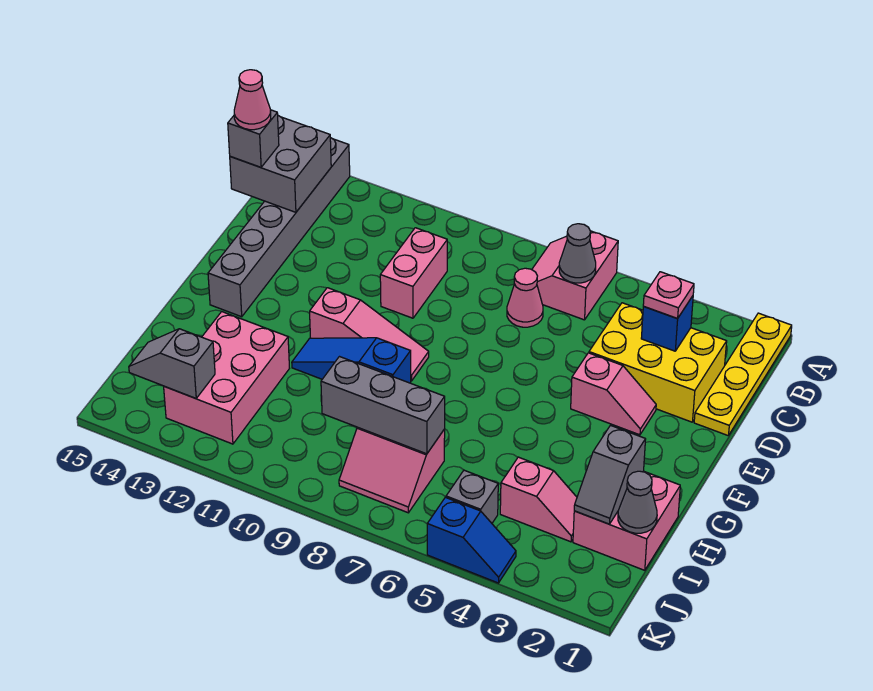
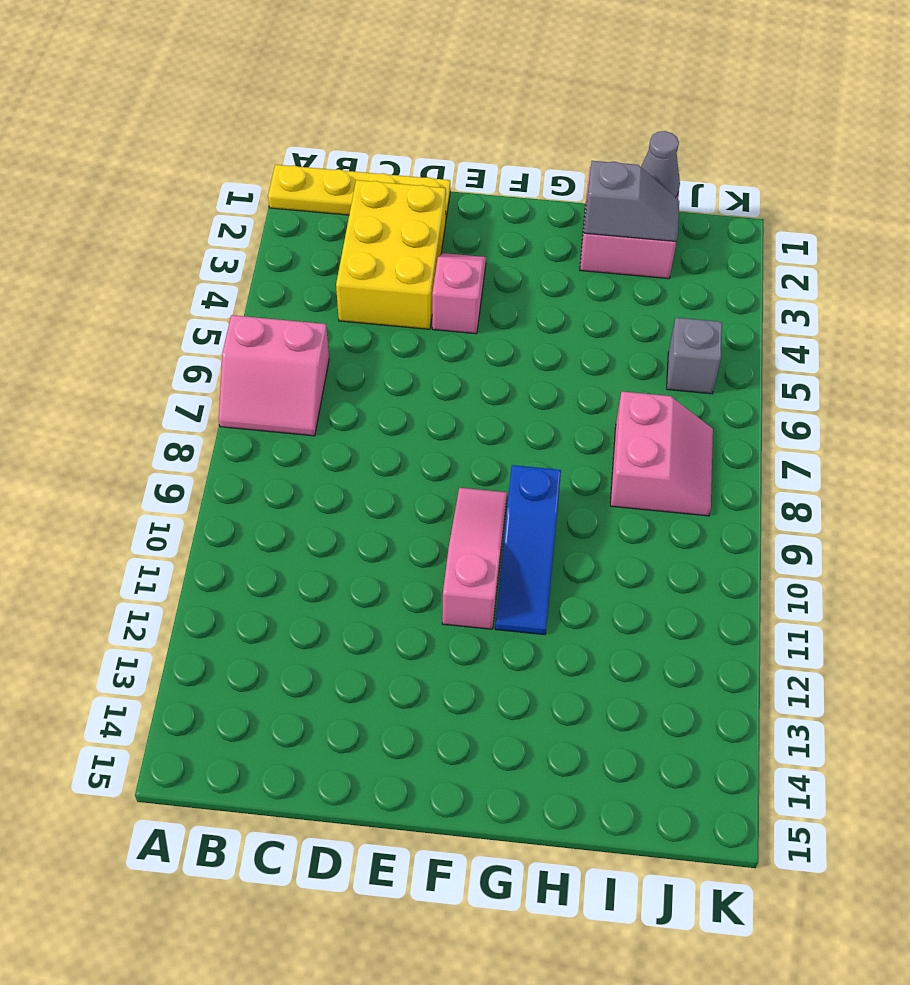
none -> grey 1x6 brick [208,138,350,317]
none -> pink 1x1 cone [507,268,543,327]
none -> pink 1x2 brick [380,228,447,318]

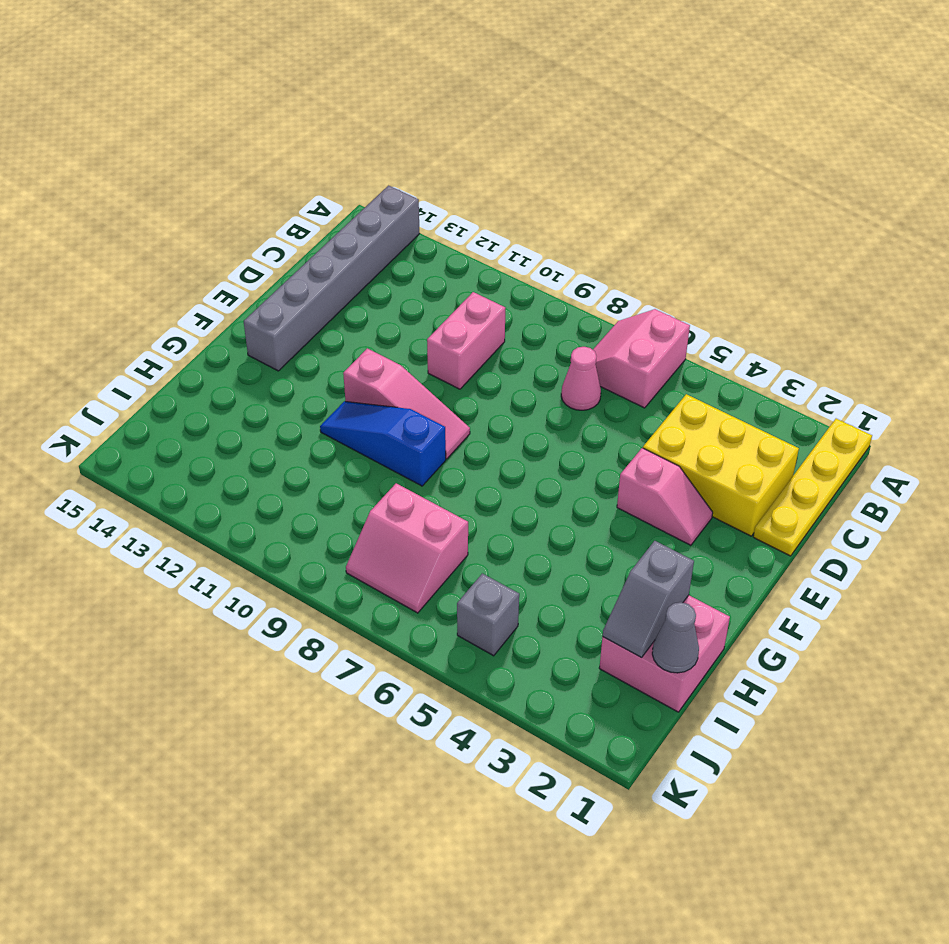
none -> pink 2x3 brick [164,312,289,444]
none -> pink 1x2 slope [500,457,577,542]
none -> blue 1x2 slope [427,497,516,583]

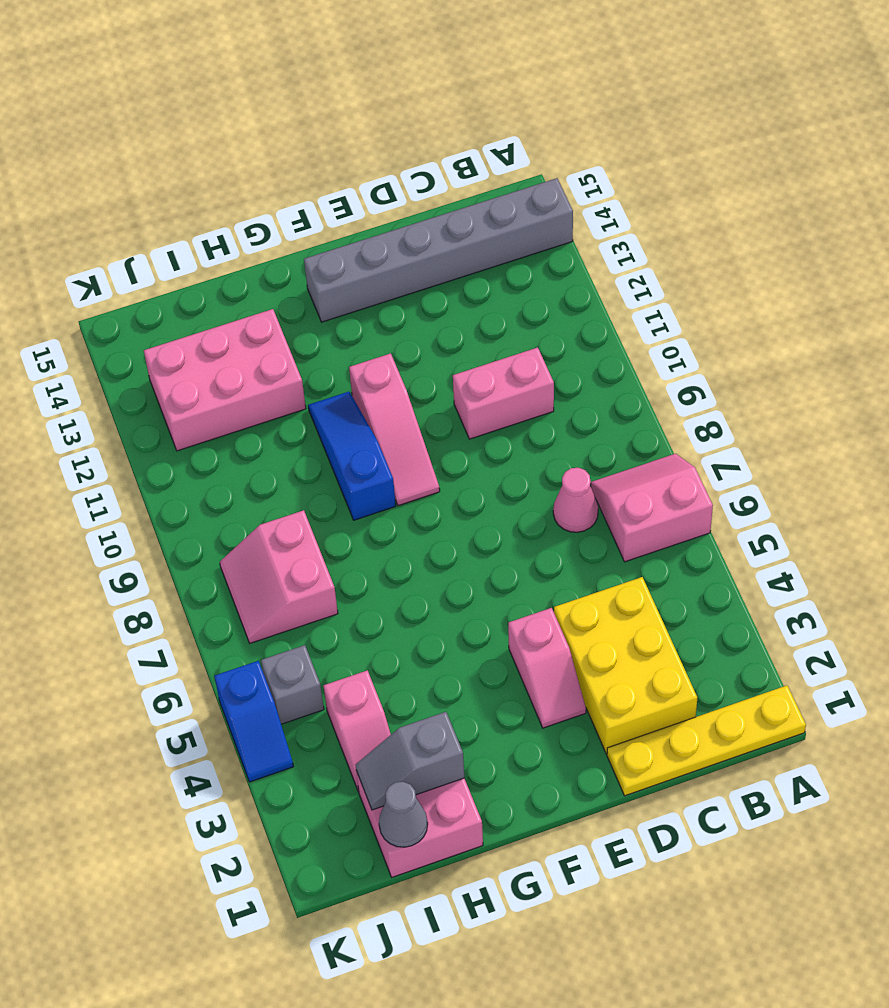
none -> grey 1x1 cone [559,224,596,283]
none -> grey 2x2 brick [230,116,331,212]
none -> blue 1x1 brick [641,296,693,351]

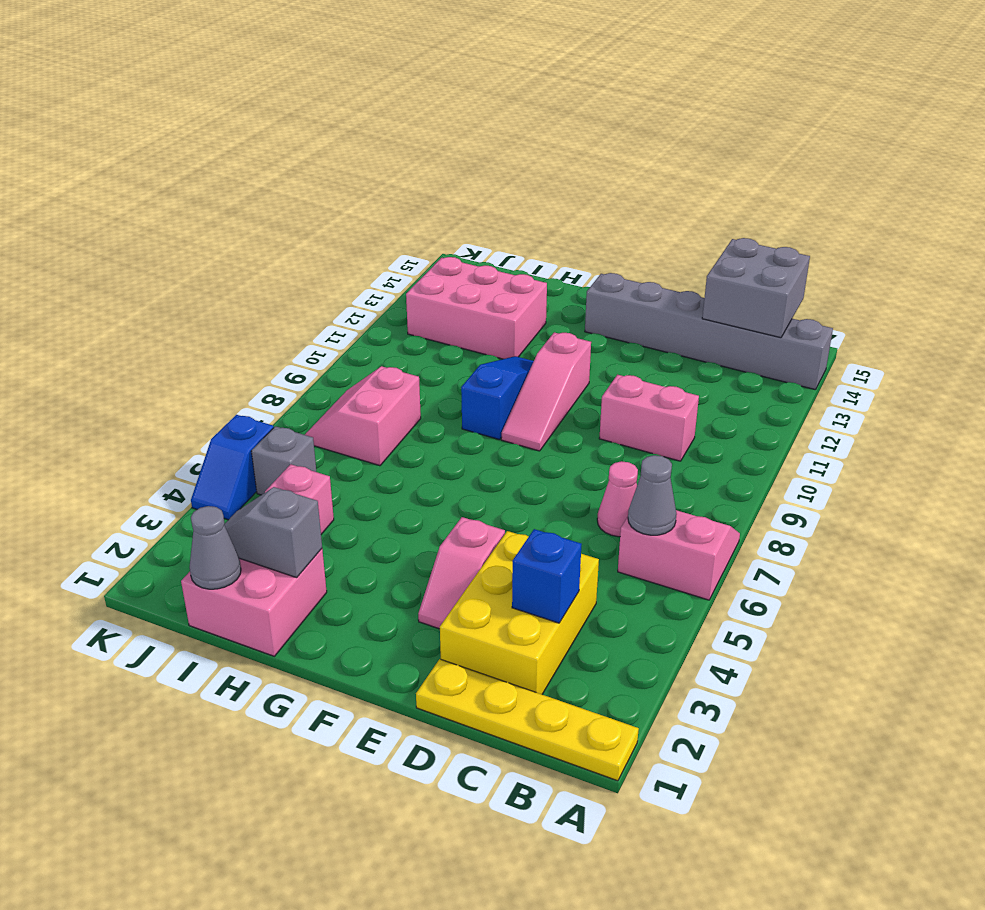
none -> grey 1x3 brick [321,357,445,454]
none -> grey 1x2 slope [129,329,215,398]
none -> pink 1x1 plate [643,272,694,319]

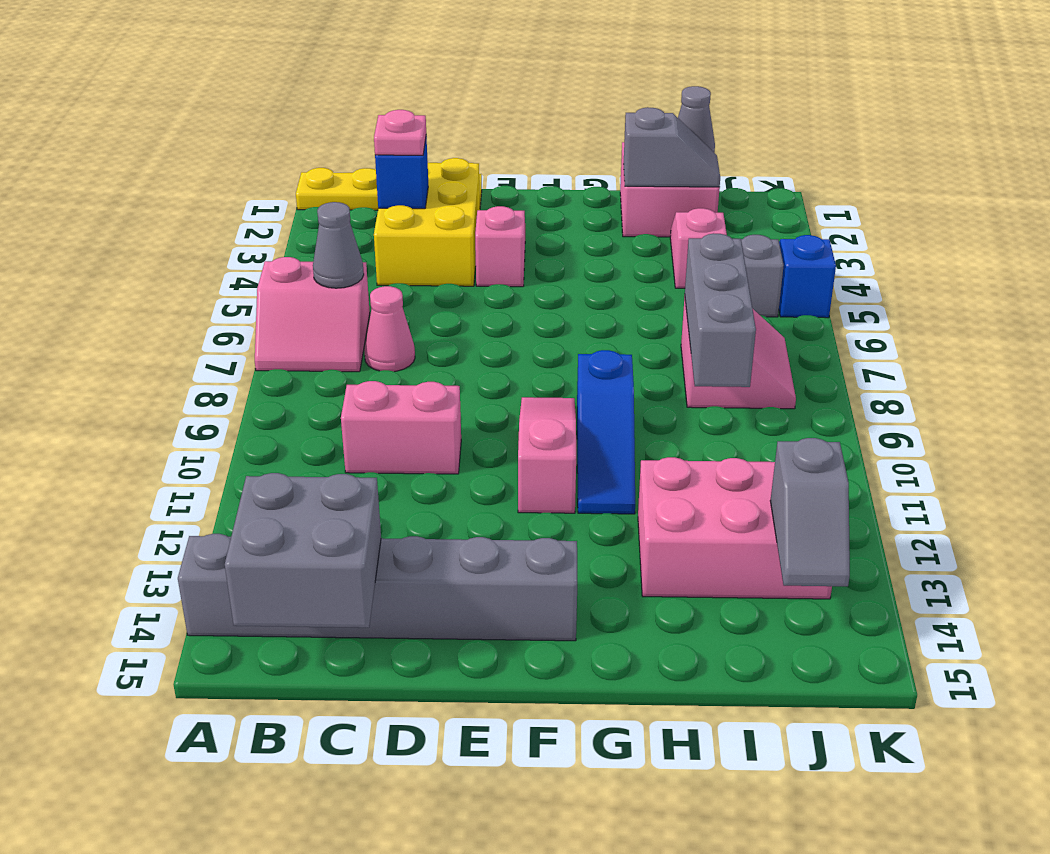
none -> grey 1x1 brick [228,110,279,167]
none -> pink 1x1 cone [234,70,271,130]

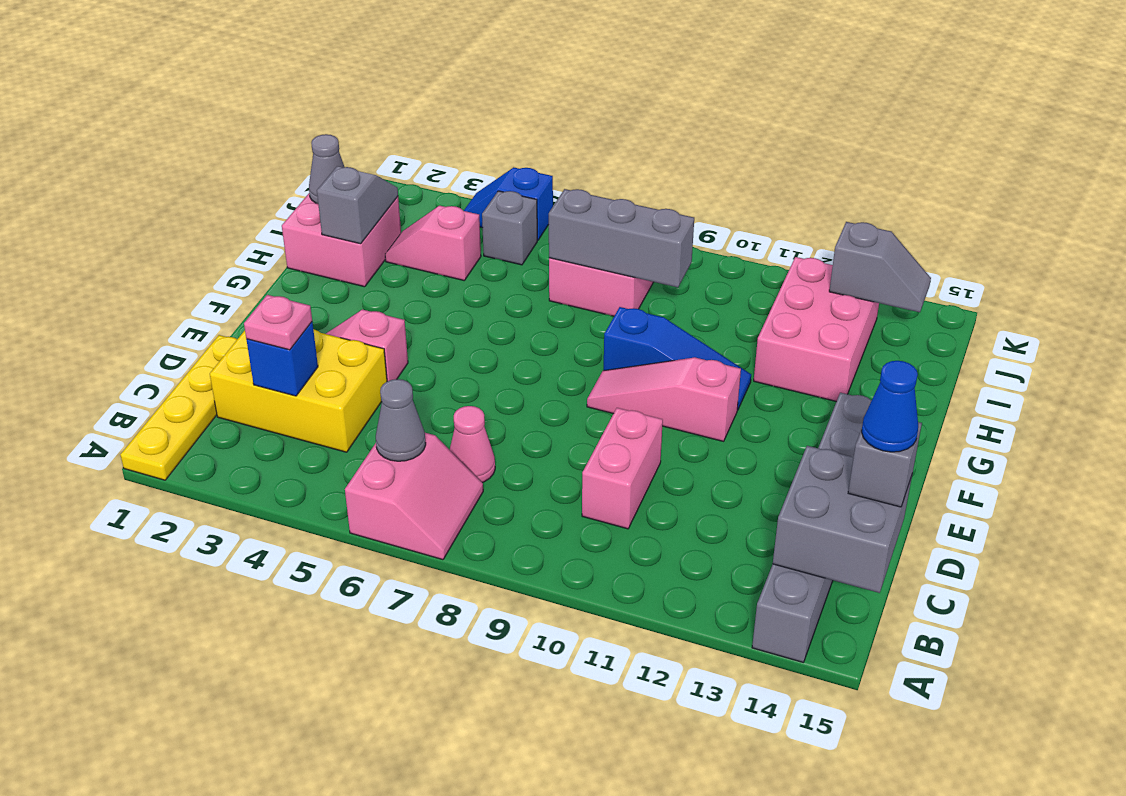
blue 1x1 cone [862,361,918,452] -> pink 1x1 cone [234,70,271,130]

